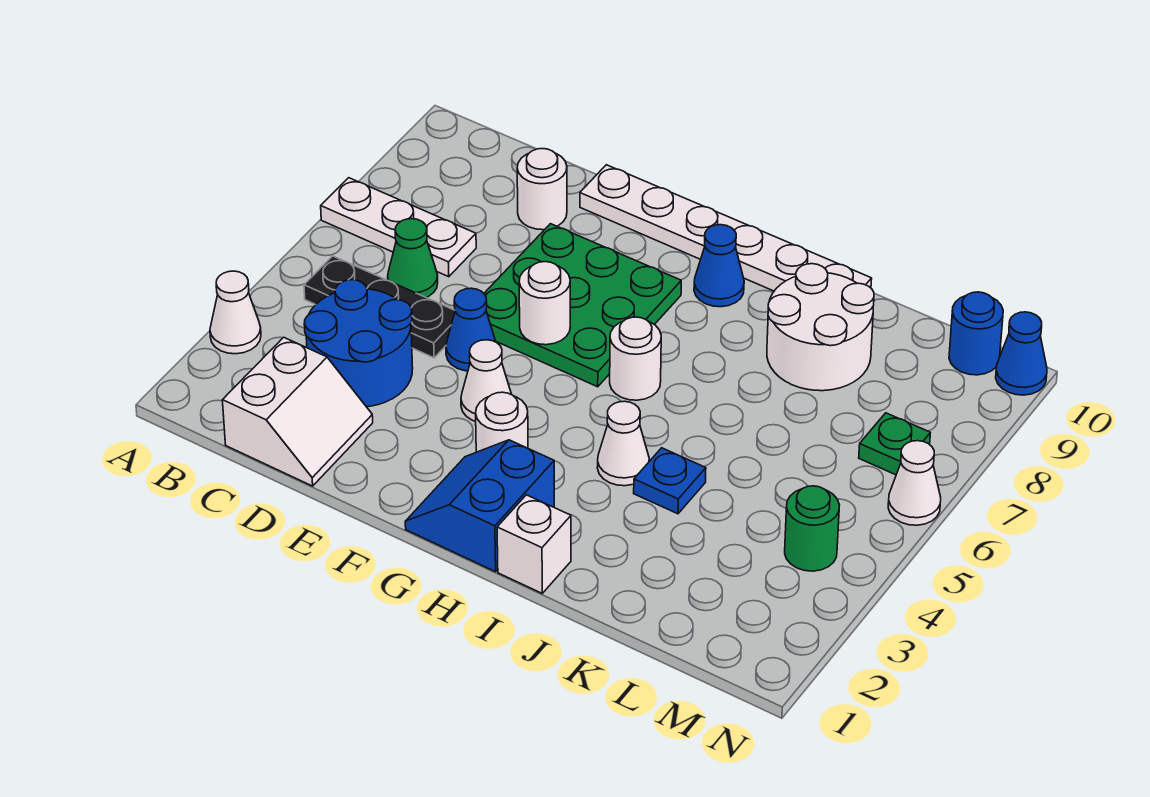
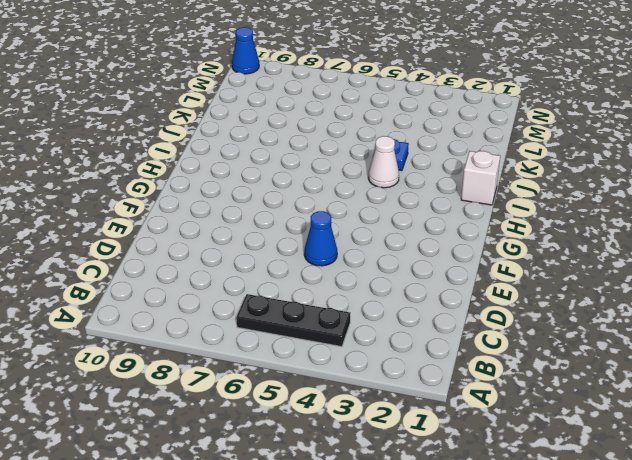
black 1x3 plate [236,294,350,347] -> black 1x3 plate turned to [304,256,455,358]
none -> white 1x1 cone [210,271,261,354]
none -> white 1x3 plate [321,178,476,277]
none -> white 2x2 slope [222,337,373,486]

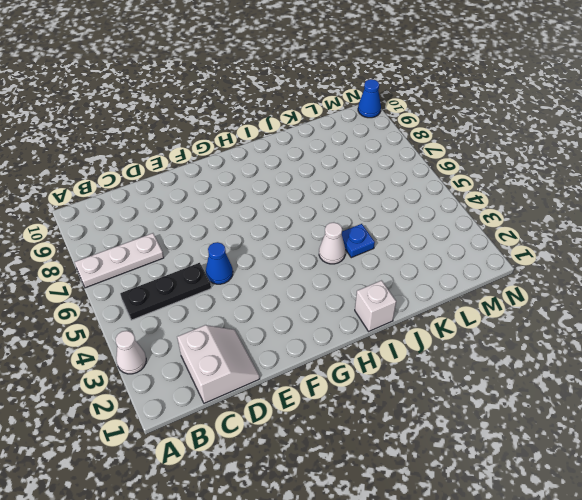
none -> blue 2x2 round brick [304,280,413,407]
none -> green 1x1 cone [388,219,438,298]
none -> white 1x1 round brick [517,149,567,230]

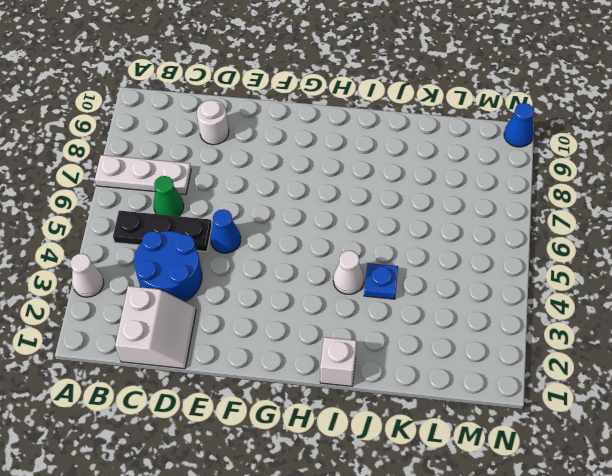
none -> green 3x3 plate [484,224,681,387]
none -> white 1x6 plate [580,165,872,291]
none -> white 1x1 cone [461,340,512,421]

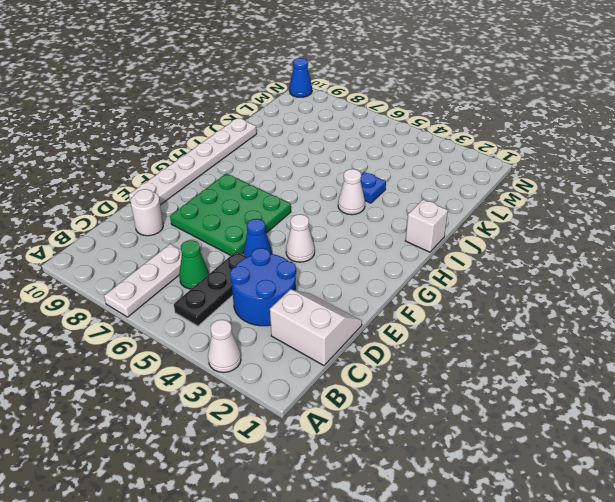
none -> blue 2x2 slope [405,440,554,572]
none -> white 1x1 round brick [476,392,528,452]
none -> white 1x1 round brick [610,317,661,400]

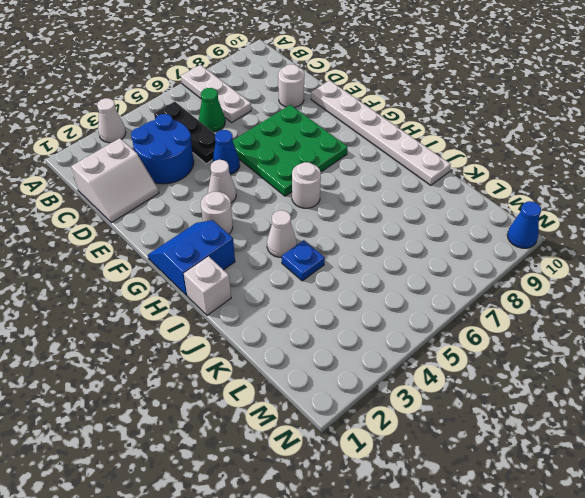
none -> blue 1x1 cone [694,225,744,307]
none -> white 2x2 round brick [767,264,874,391]
none -> green 1x1 round brick [785,486,839,571]

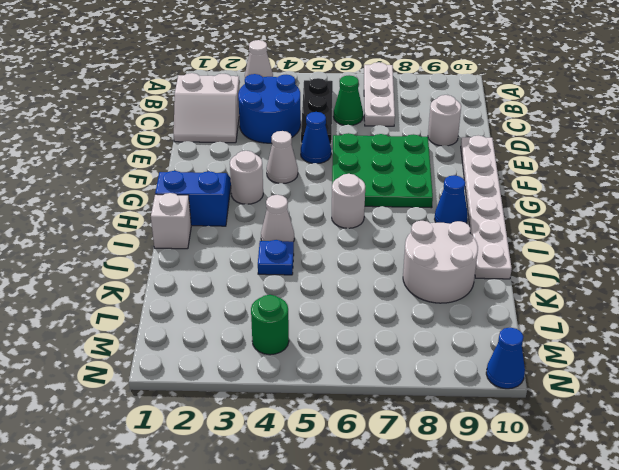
none -> green 1x1 plate [859,413,930,475]
none -> blue 1x1 round brick [949,292,1003,375]
none -> white 1x1 cone [888,441,941,525]

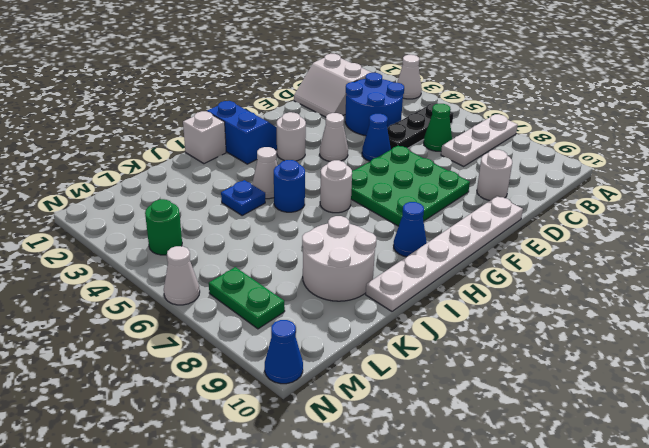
blue 1x1 round brick [274,160,305,212] -> blue 1x1 round brick moved to [949,292,1003,375]
green 1x2 plate [209,267,285,329] -> green 1x1 plate [859,413,930,475]
none -> white 1x1 round brick [519,262,570,345]

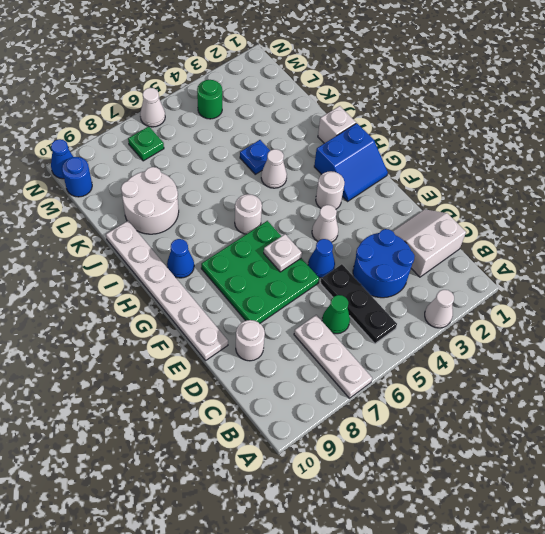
white 1x1 plate [264,234,302,272] -> white 1x1 round brick [519,262,570,345]

